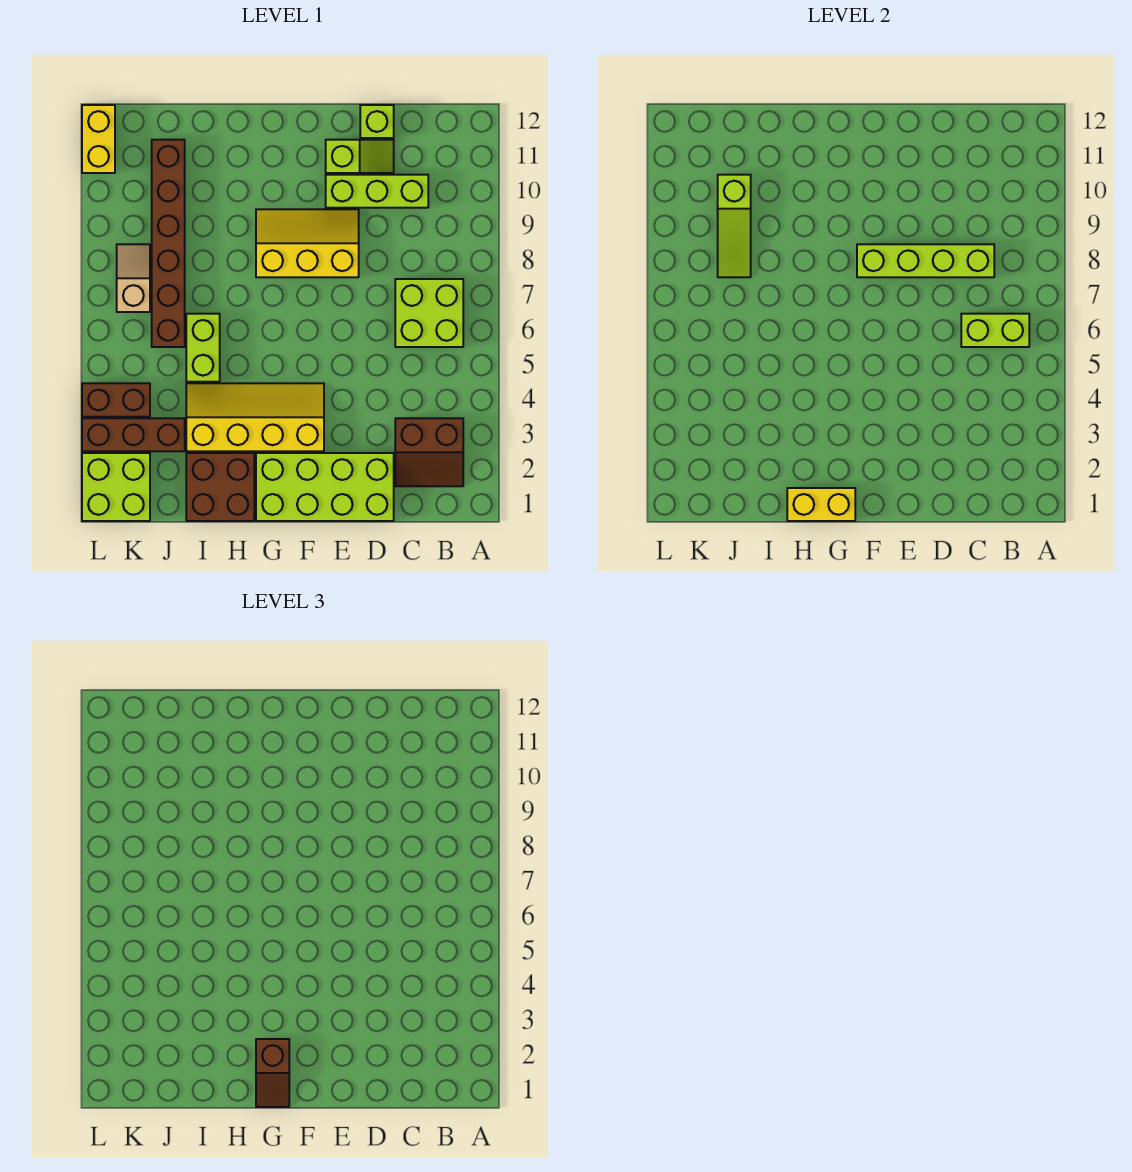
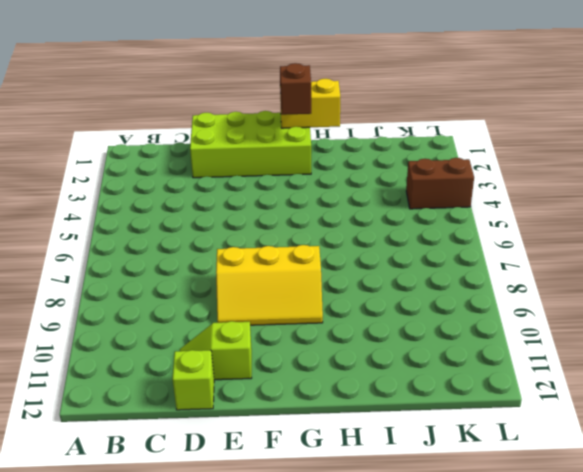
none -> brown 2x2 slope [395,418,463,486]
none -> lime 2x2 brick [395,279,463,347]
none -> lime 1x3 brick [326,175,428,208]

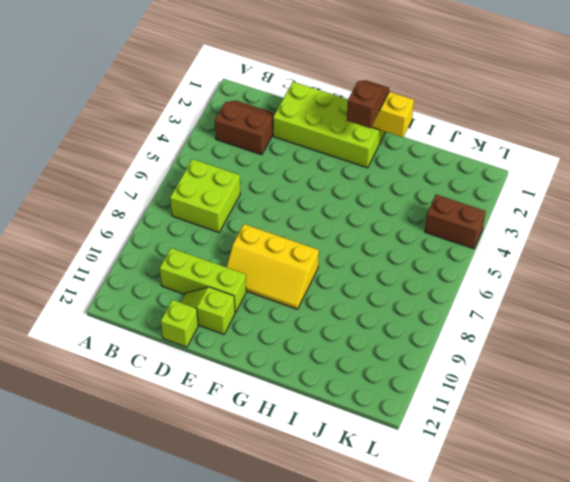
none -> yellow 2x4 slope [186,383,324,451]
none -> brown 2x2 brick [186,453,254,521]
none -> lime 1x2 brick [186,314,220,382]

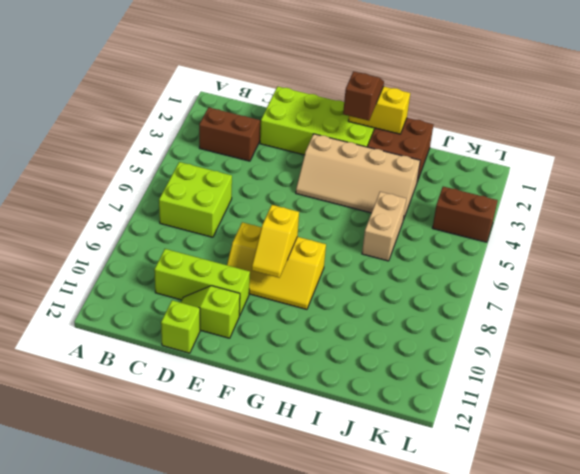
tan 2x4 slope [296,134,420,220] -> yellow 2x4 slope [186,383,324,451]
yellow 1x2 slope [252,205,299,278] -> lime 1x4 brick [857,244,994,277]
tan 1x2 brick [362,192,406,261] -> lime 1x2 brick [186,314,220,382]
none -> brown 1x3 brick [82,418,185,451]
none -> brown 1x6 brick [152,140,185,347]
none -> lime 2x2 brick [82,453,150,521]

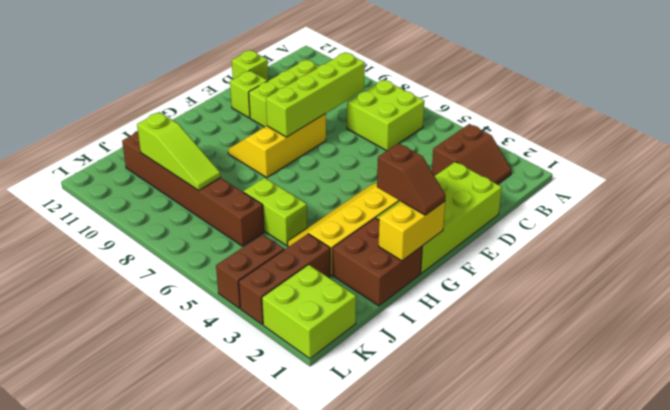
none -> tan 1x2 slope [117,244,150,312]
none -> yellow 1x2 brick [82,105,115,173]
none -> lime 1x2 brick [961,314,1029,347]

